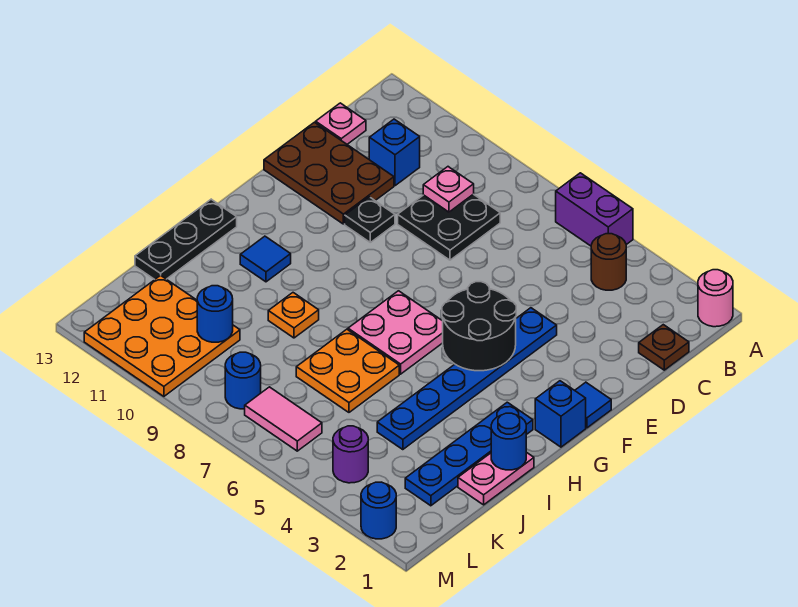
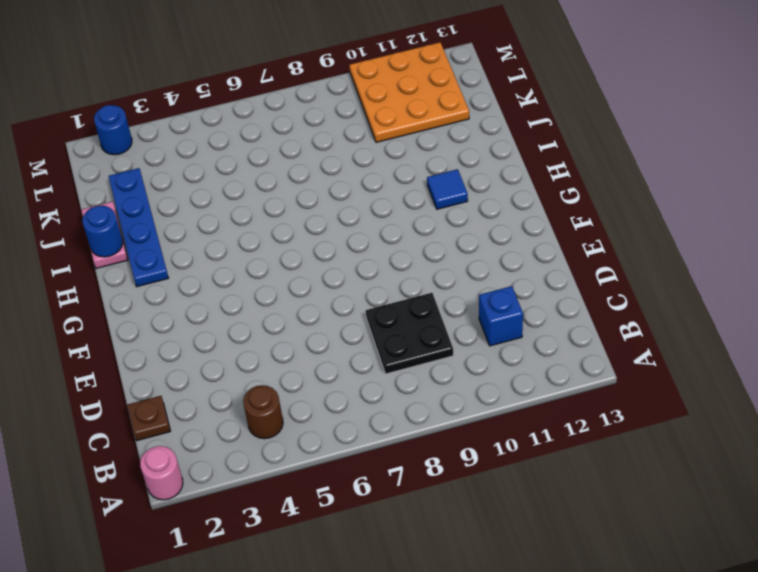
none -> purple 1x2 brick [556,173,633,246]
none -> pink 1x1 plate [316,103,366,144]
none -> brown 2x3 plate [264,122,394,224]

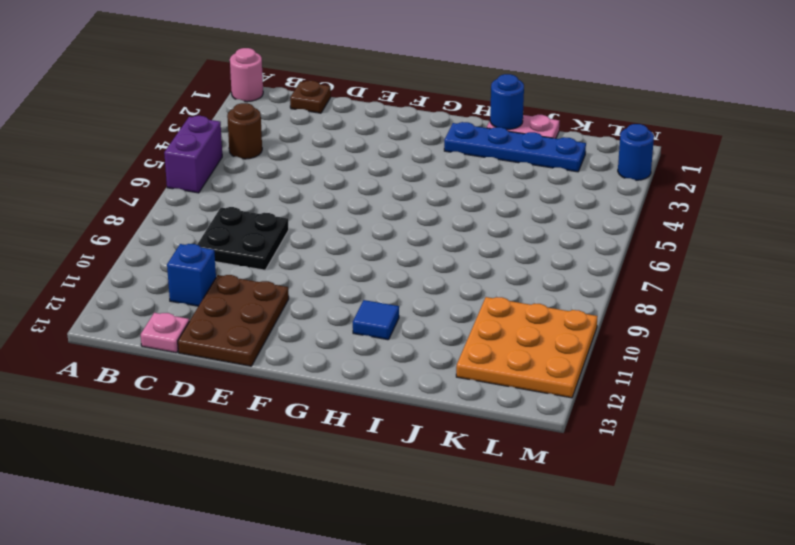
none -> blue 1x6 plate [377,308,557,450]
none -> black 1x1 plate [345,197,395,242]
none -> blue 1x1 tile [575,382,611,428]

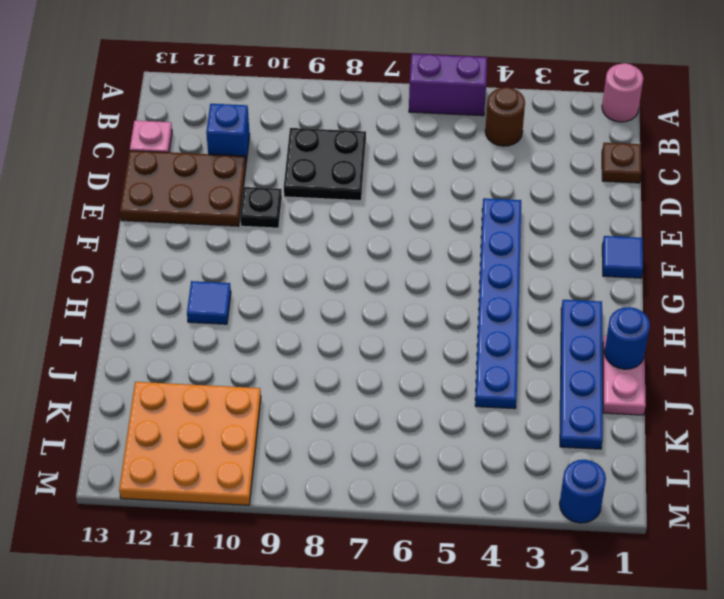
none -> blue 1x1 brick [535,381,586,447]
none -> pink 2x2 plate [348,291,443,374]
none -> black 1x3 plate [135,199,237,279]

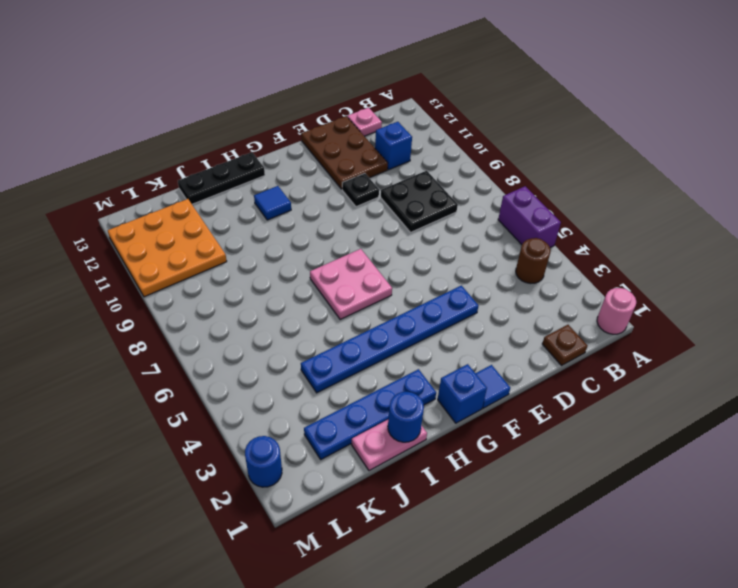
none -> orange 2x2 plate [296,329,399,412]
none -> orange 1x1 plate [268,293,319,338]
none -> purple 1x1 round brick [333,426,368,483]

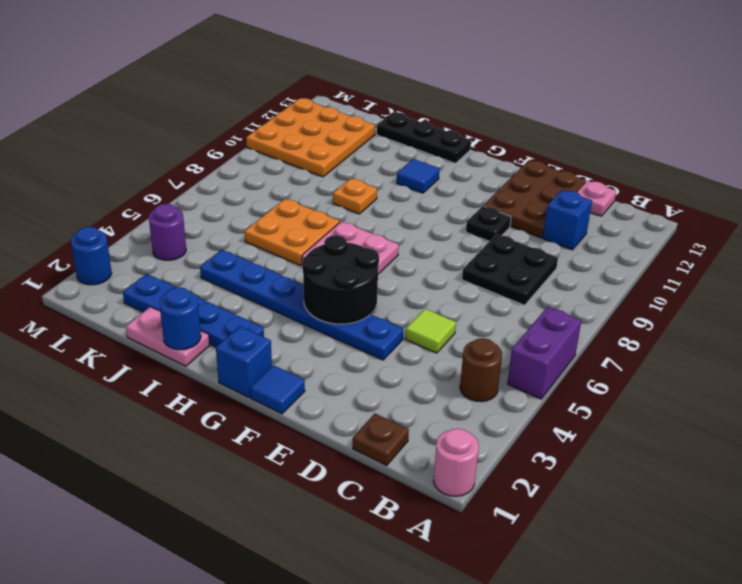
lime 1x1 tile [405,309,456,353] -> none
none -> pink 1x2 tile [245,387,322,451]
none -> blue 1x1 round brick [225,352,261,409]
none -> pink 1x1 plate [423,167,474,212]

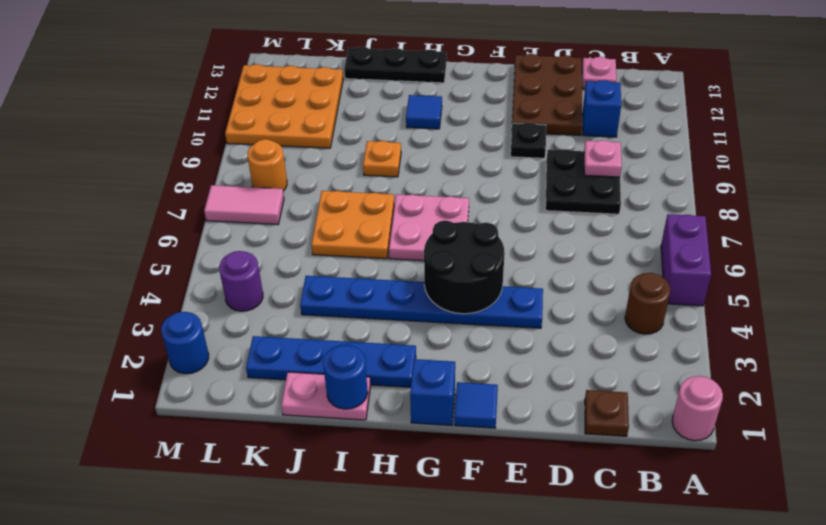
pink 1x2 tile [204,185,284,224] -> pink 1x2 tile turned to [245,387,322,451]
orange 1x1 round brick [247,139,287,191] -> blue 1x1 round brick [225,352,261,409]
none -> blue 1x1 round brick [197,286,233,342]

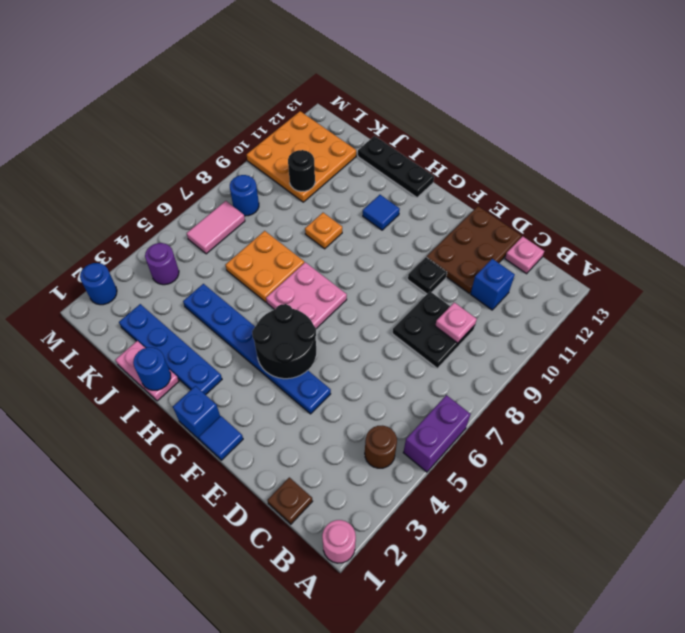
black 1x1 round brick [288,150,315,191] -> blue 1x1 round brick [197,286,233,342]

